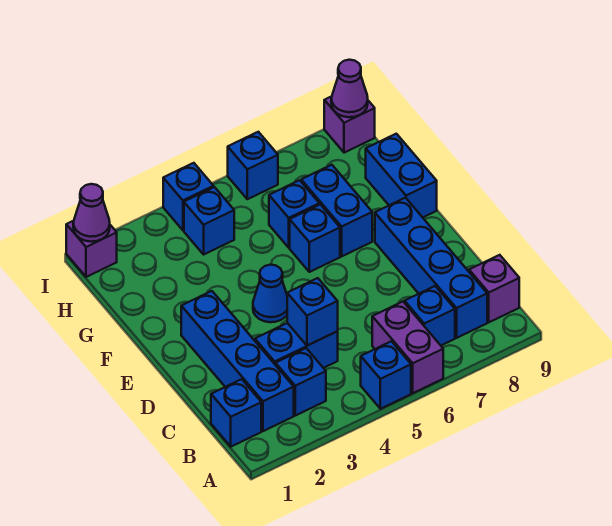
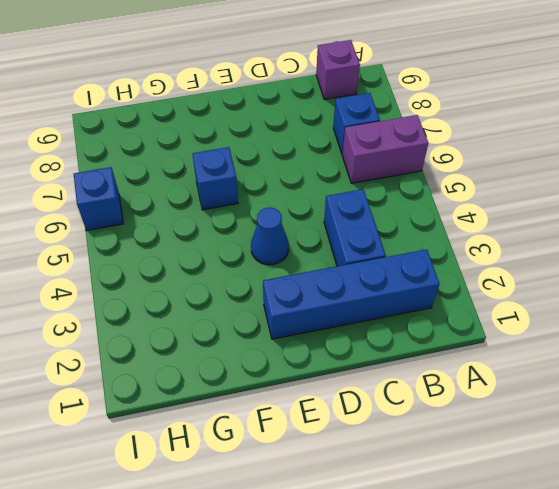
none -> blue 1x1 brick [361,341,411,409]
none -> blue 1x1 brick [211,379,261,447]
none -> blue 1x1 brick [276,348,326,416]

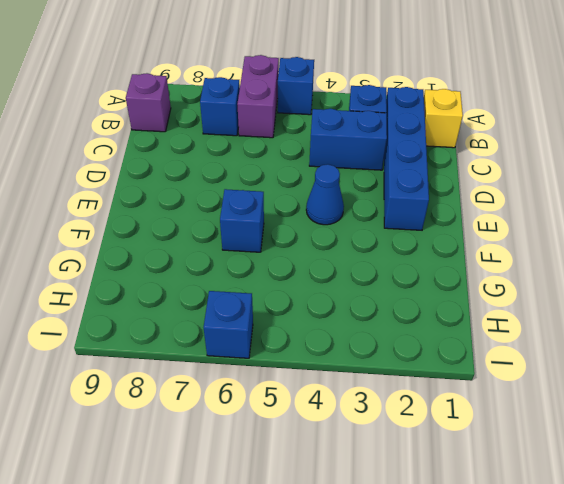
yellow 1x1 brick [424,89,463,148] -> blue 1x1 brick [211,379,261,447]
none -> blue 1x4 brick [375,198,487,338]
none -> blue 1x2 brick [301,165,372,256]
none -> blue 1x2 brick [366,134,437,217]

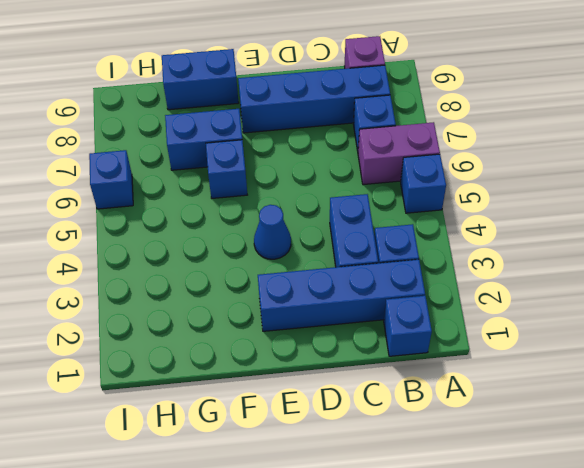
none -> blue 1x1 brick [269,180,319,248]
none -> blue 1x1 brick [184,187,234,254]
none -> purple 1x1 brick [66,221,117,277]

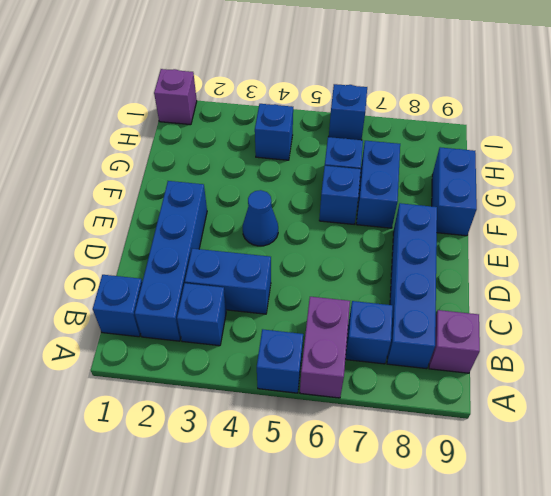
none -> blue 1x1 brick [163,163,214,230]
none -> purple 1x1 brick [324,97,375,153]
none -> blue 1x1 brick [287,278,338,346]

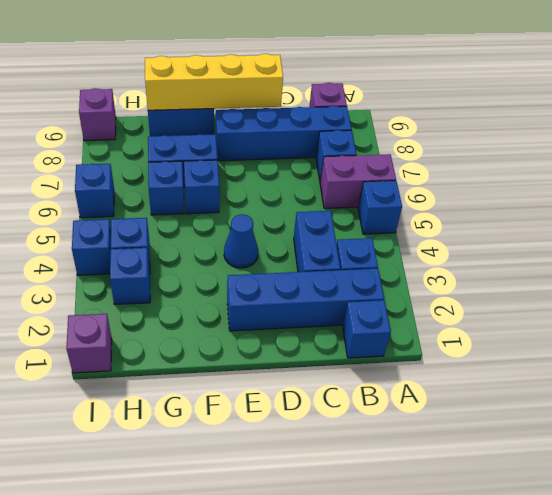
yellow 1x4 brick [145,54,283,110] -> none
blue 1x1 brick [110,248,150,304] -> blue 1x1 brick moved to [287,278,338,346]
none -> purple 1x1 cone [73,184,110,242]
none -> purple 1x1 cone [331,60,368,117]

